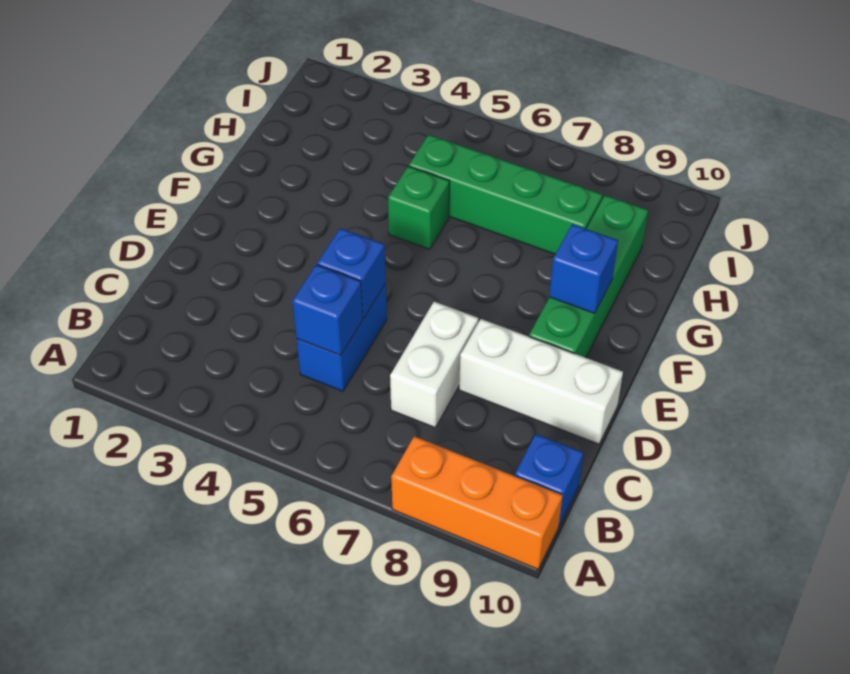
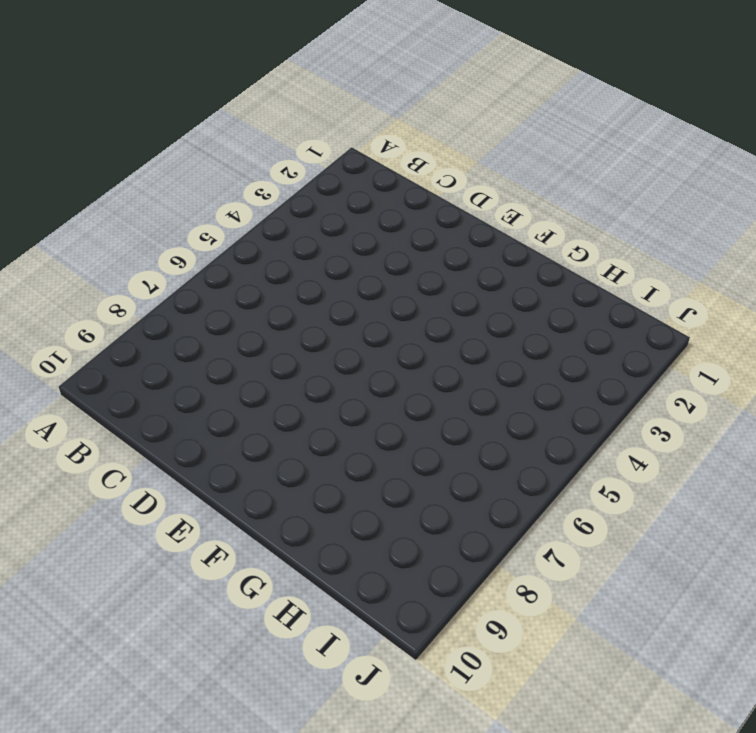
none -> orange 1x3 brick [391,436,563,569]
none -> blue 1x1 brick [515,434,583,526]

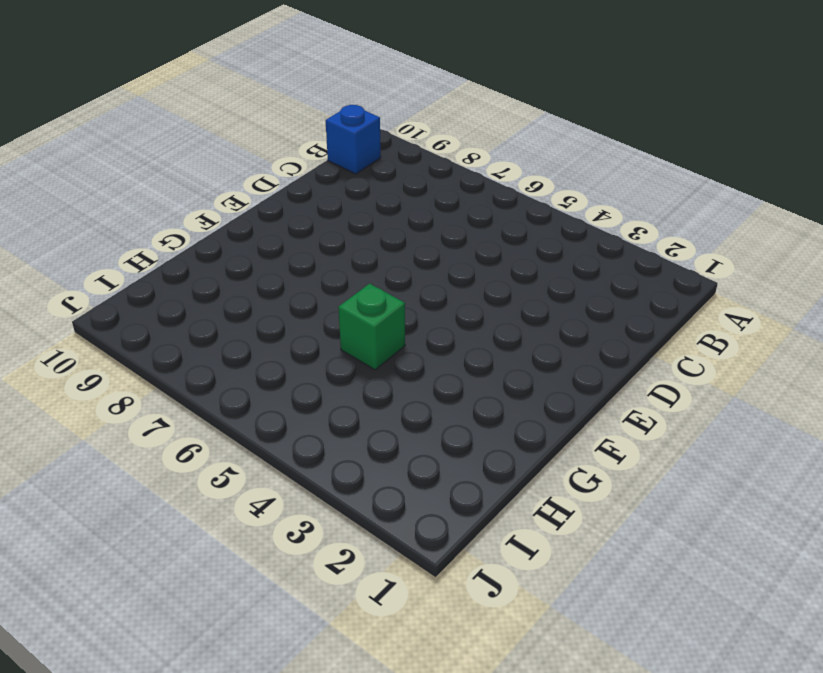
none -> orange 1x3 brick [391,436,563,569]
none -> blue 1x2 brick [297,284,387,391]

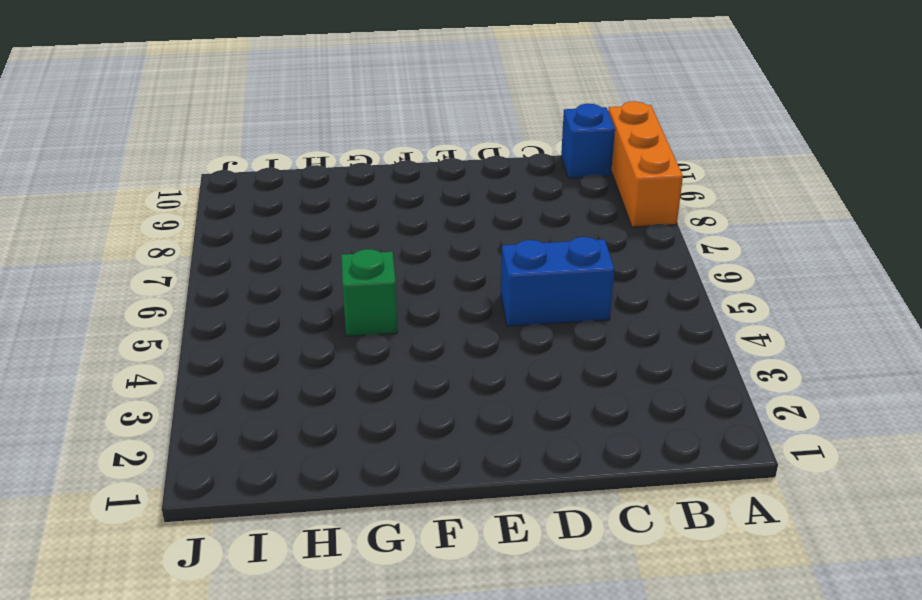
none -> white 1x2 brick [390,302,478,427]
none -> white 1x3 brick [459,319,623,444]

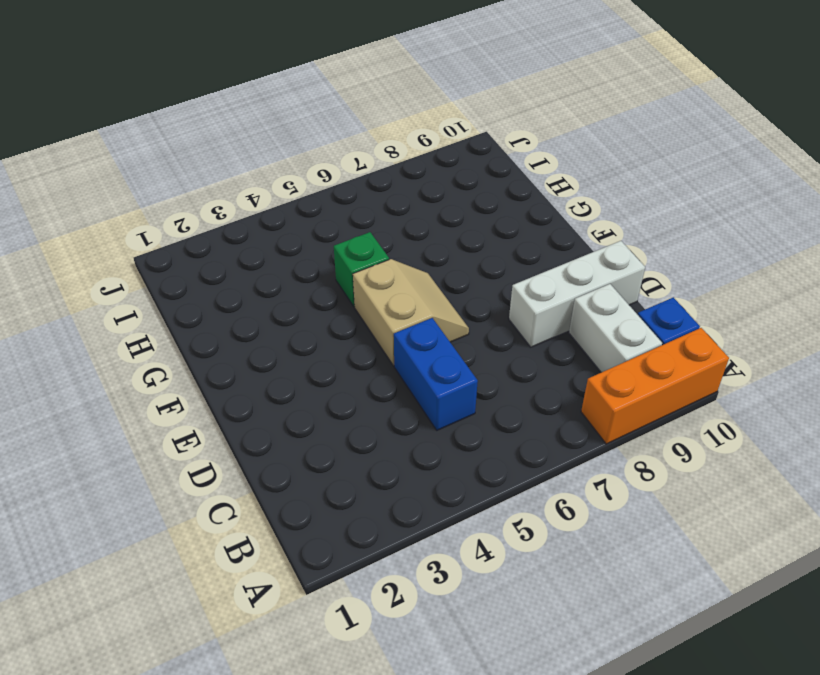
white 1x2 brick [569,284,662,372] -> white 1x2 brick moved to [390,302,478,427]
tan 2x2 slope [353,259,469,366] -> none
none -> green 1x4 brick [529,195,648,358]
none -> green 1x4 brick [409,135,603,254]

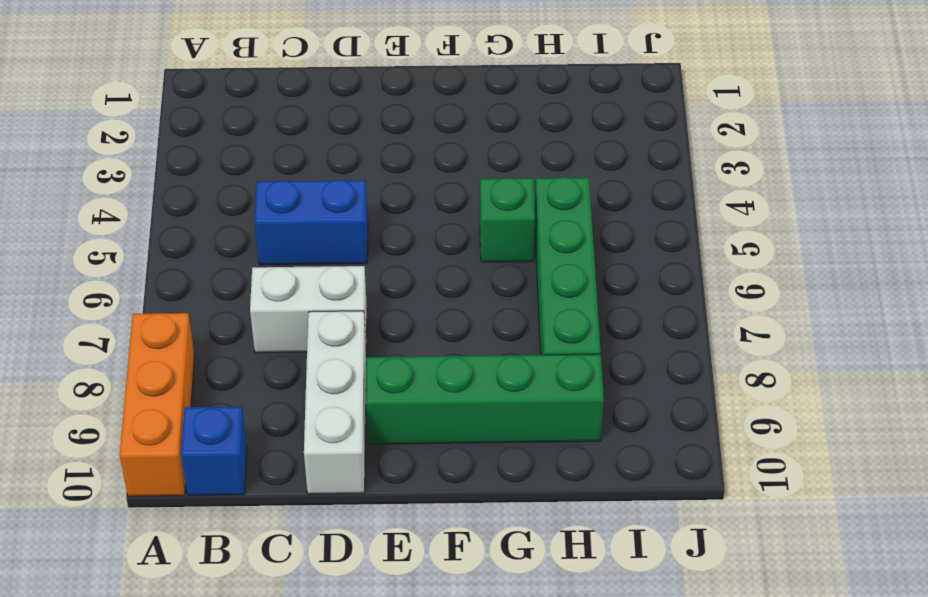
none -> blue 1x1 brick [293,265,363,356]
none -> blue 1x1 brick [317,228,386,318]

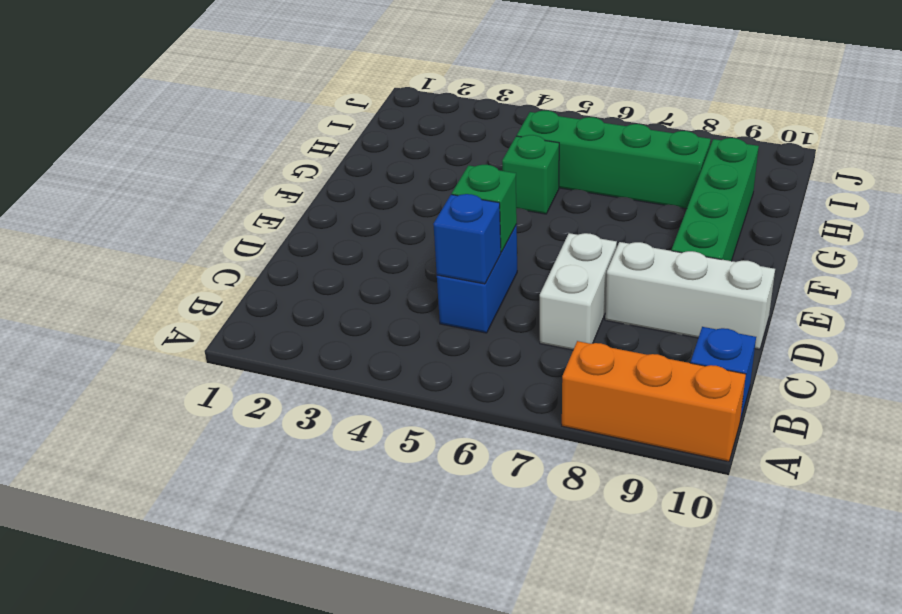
green 1x1 brick [452,165,517,252] -> blue 1x1 brick [317,228,386,318]
none -> blue 1x1 brick [549,224,618,313]

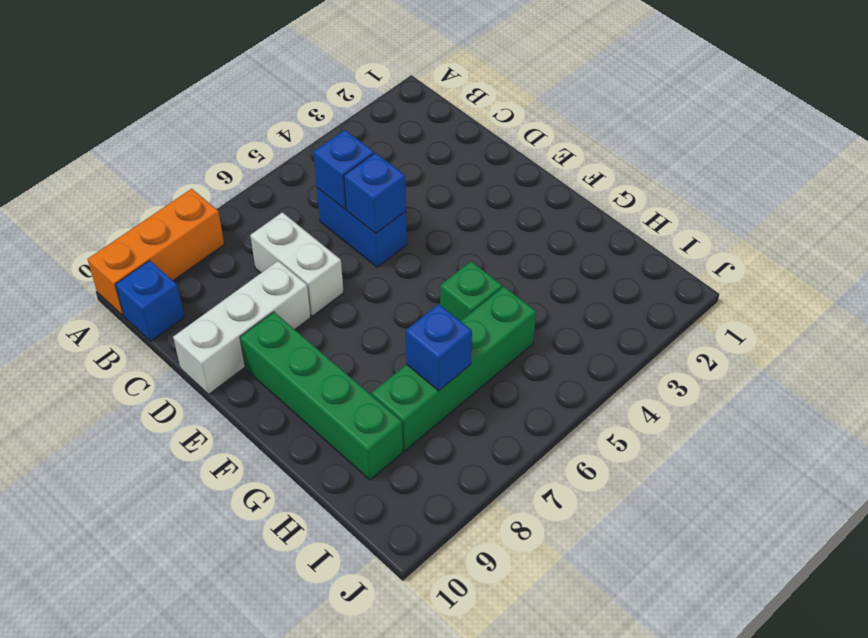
blue 1x1 brick [406,304,472,391] -> blue 1x1 brick moved to [549,224,618,313]

